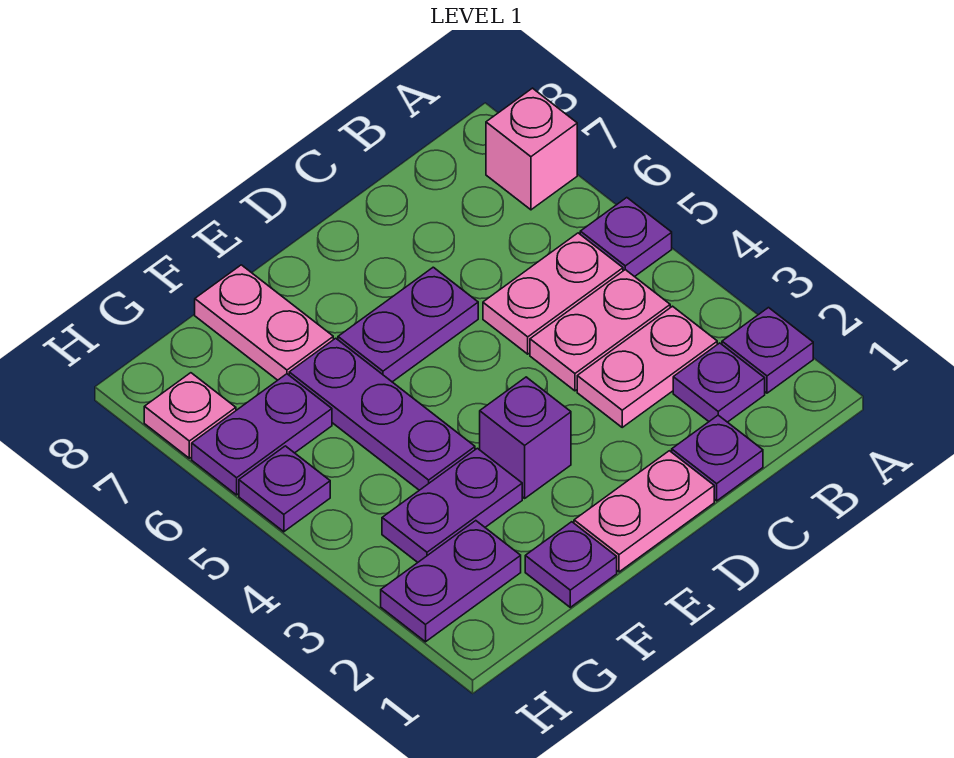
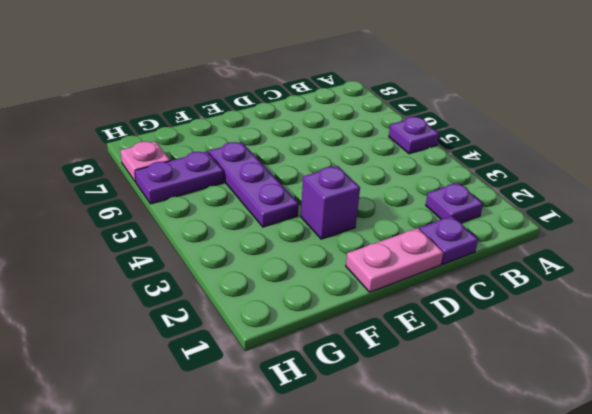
none -> purple 1x1 plate [722,308,813,393]
none -> pink 1x1 brick [486,88,577,210]
none -> pink 1x2 plate [577,306,717,427]

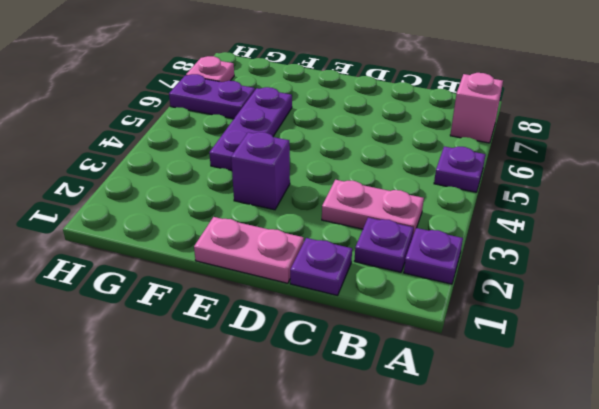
none -> pink 1x2 plate [530,270,670,391]
none -> pink 1x2 plate [483,233,623,354]
none -> purple 1x2 plate [338,267,478,382]

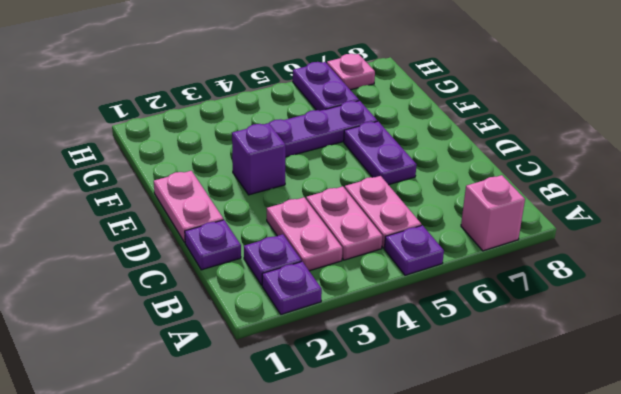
none -> purple 1x1 plate [525,522,617,607]
none -> purple 1x2 plate [382,448,522,562]
none -> pink 1x2 plate [195,265,333,380]

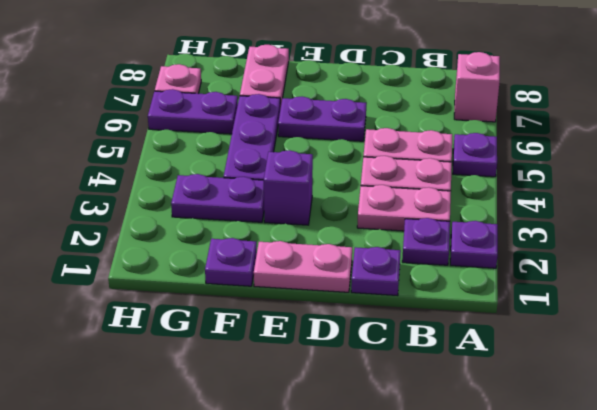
none -> purple 1x2 plate [381,521,521,642]
none -> purple 1x1 plate [239,446,330,532]

